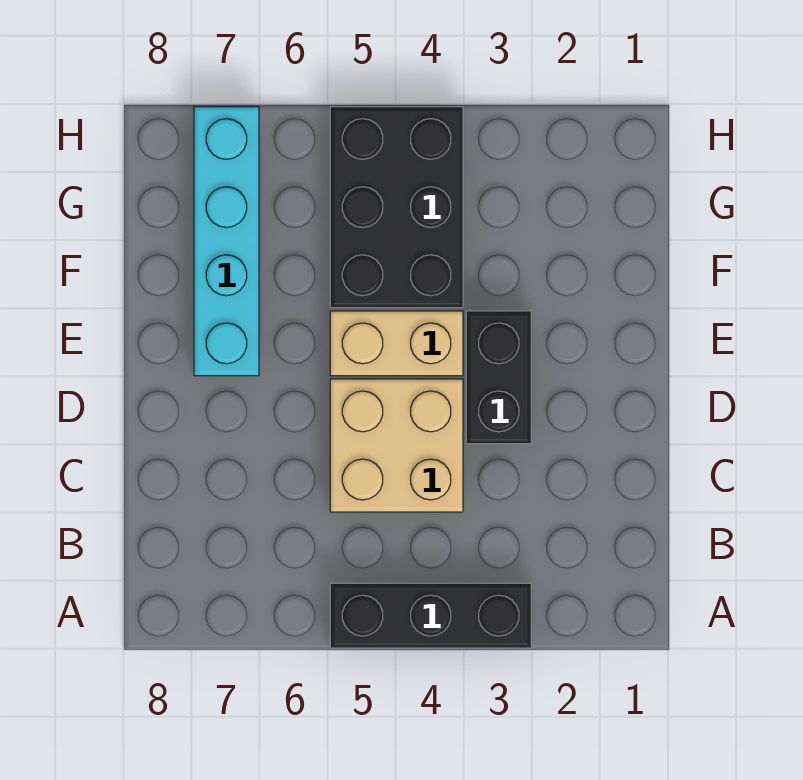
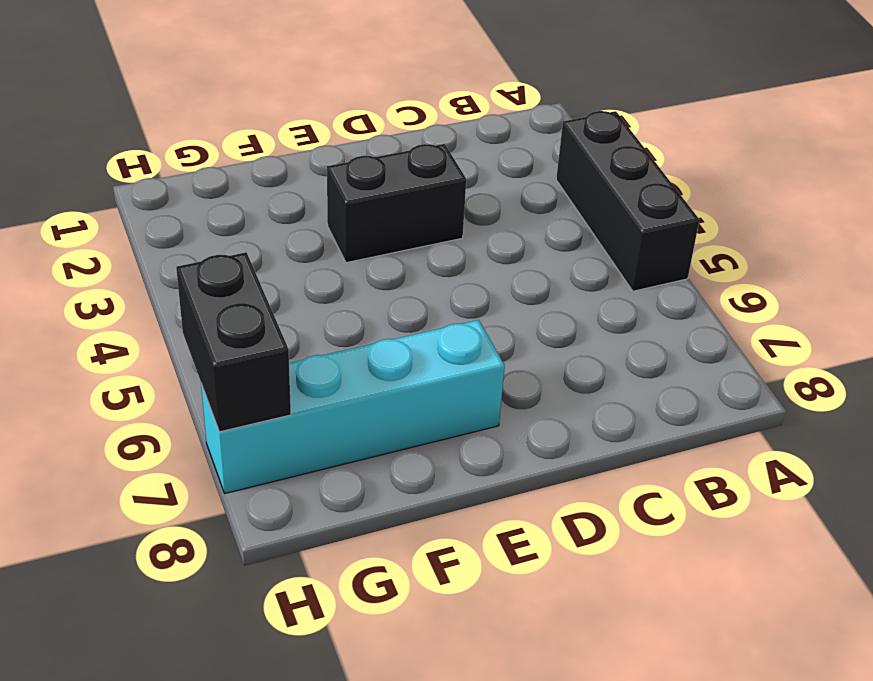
black 1x2 brick [176,252,291,432] -> none
none -> tan 2x2 brick [330,379,463,512]
none -> tan 1x2 brick [330,311,463,376]

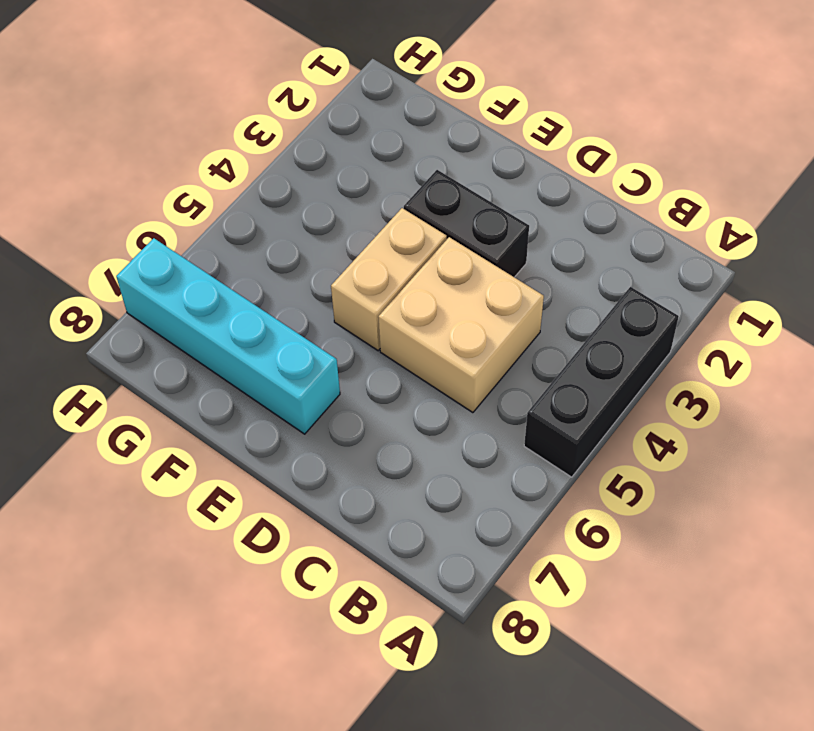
none -> black 2x3 brick [330,107,463,308]

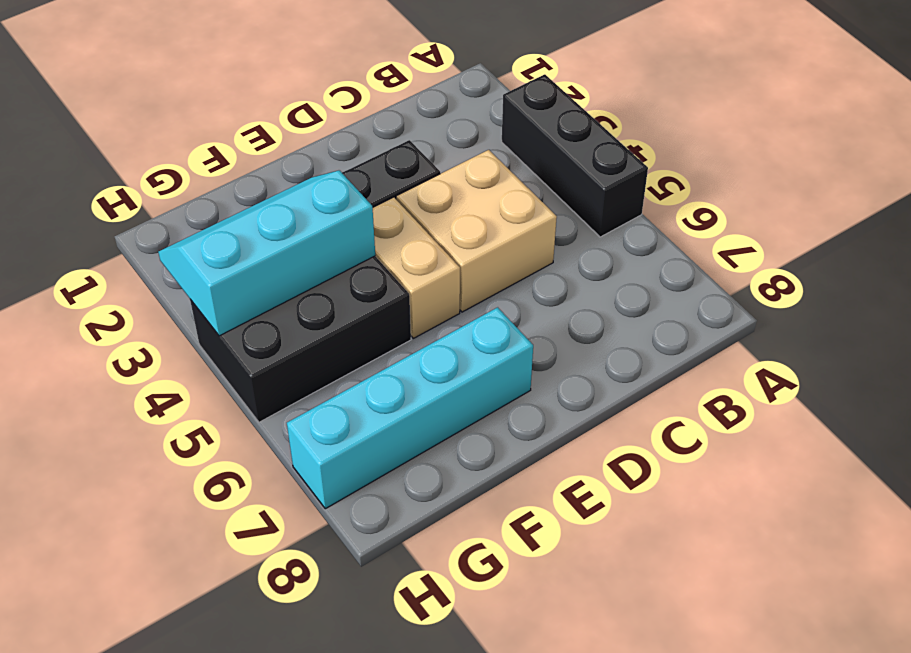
cyan 2x3 slope [158,170,375,336] -> none

